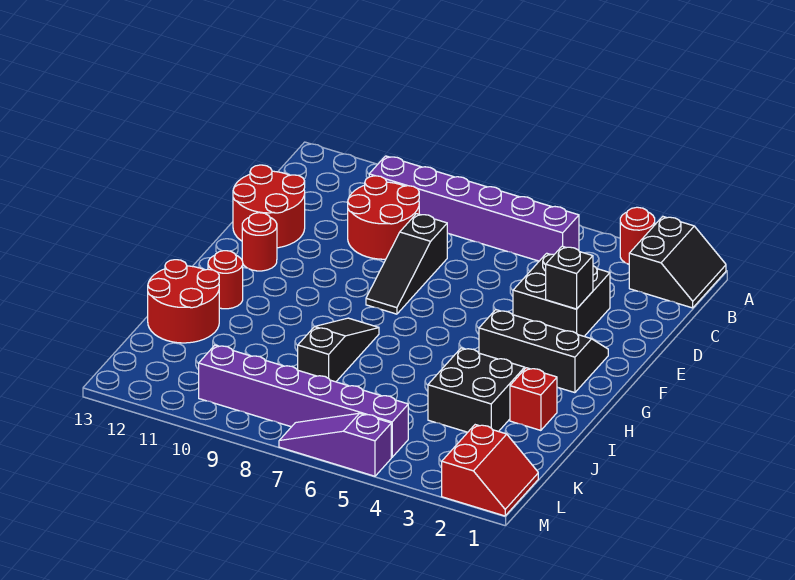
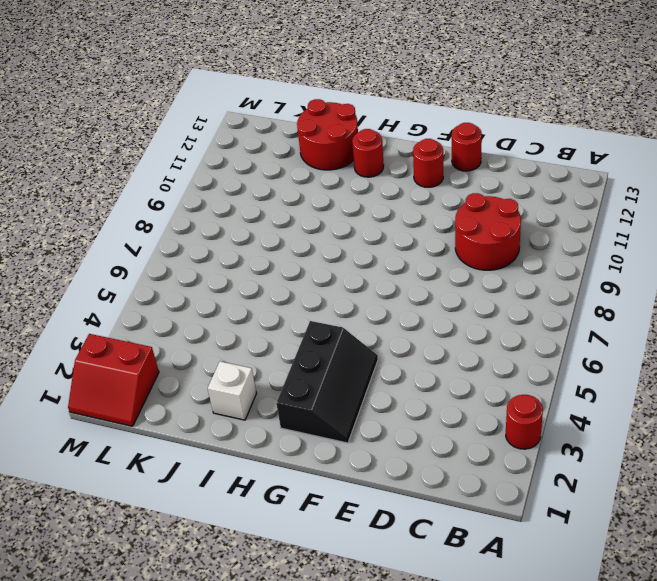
red 1x1 round brick [452,123,482,171] -> red 2x2 round brick [233,165,305,248]
white 1x1 brick [208,361,256,420] -> red 1x1 brick [510,368,557,430]
none -> black 2x2 slope [629,217,726,308]
none -> purple 1x6 brick [369,156,579,261]
none -> black 2x2 brick [513,253,610,336]

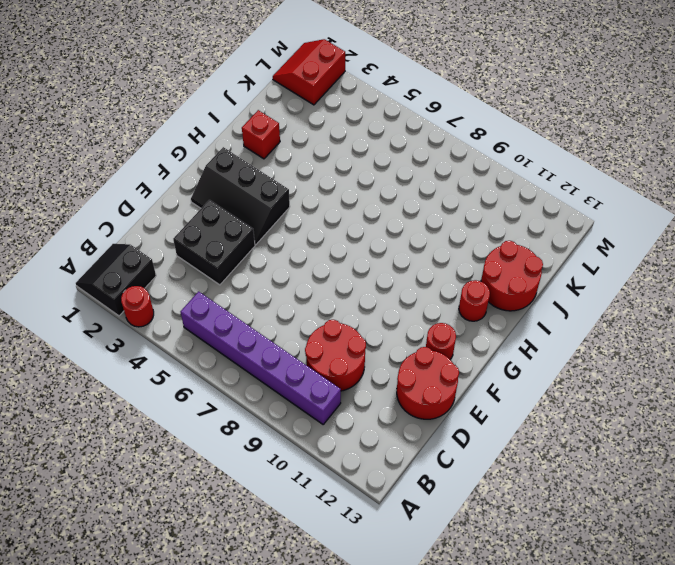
none -> black 1x3 slope [366,214,447,314]
none -> black 1x3 slope [298,318,379,382]
none -> black 2x2 brick [428,348,525,432]

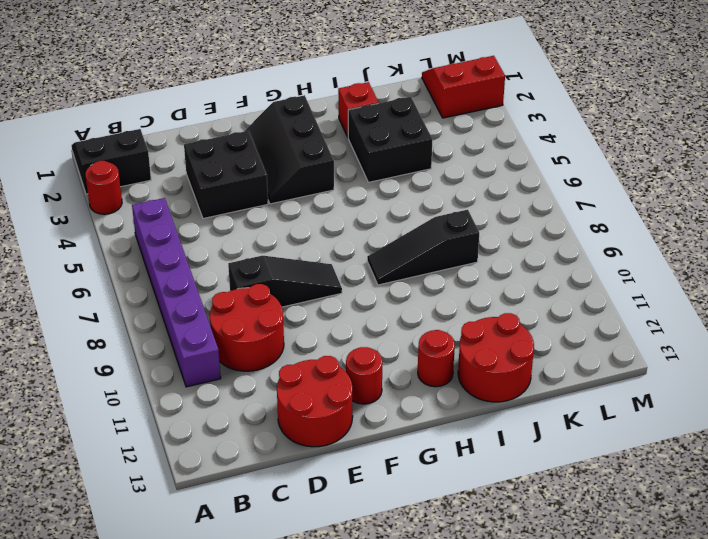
none -> purple 1x6 brick [199,345,408,457]
none -> purple 1x3 slope [279,413,391,476]
none -> black 1x1 brick [546,246,593,309]

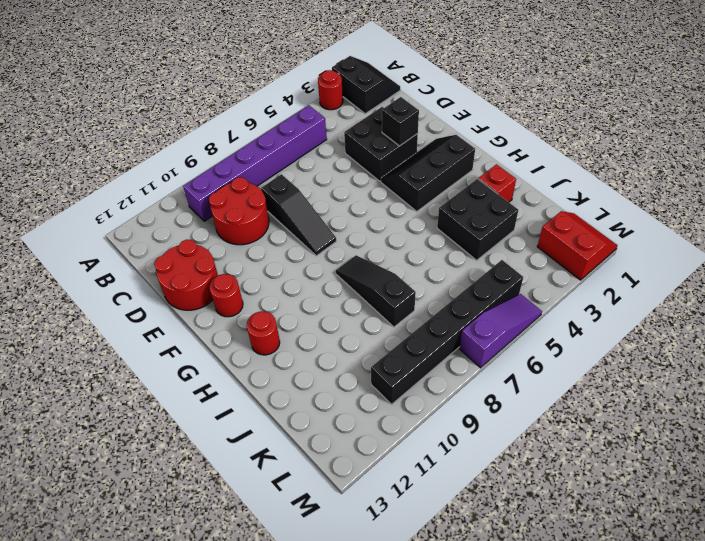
black 1x6 brick [371,260,523,404] -> purple 1x6 brick [199,345,408,457]
purple 1x3 slope [459,294,542,368] -> purple 1x3 slope turned to [279,413,391,476]
none -> red 2x2 round brick [148,260,219,343]

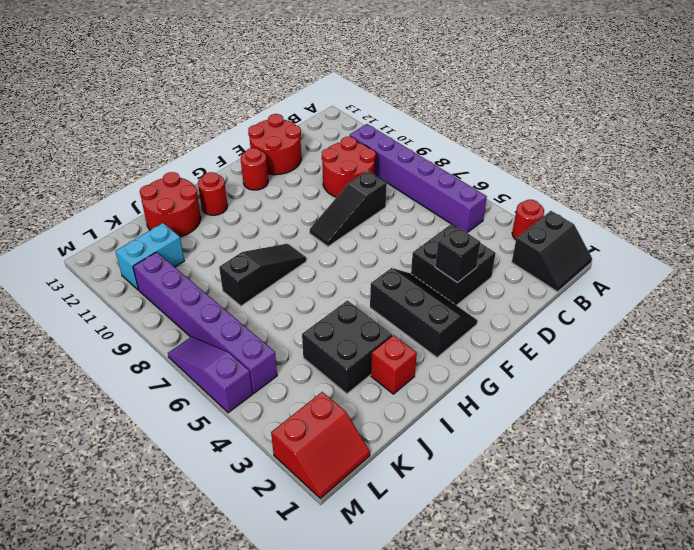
cyan 1x2 brick [115,223,184,290] -> none

